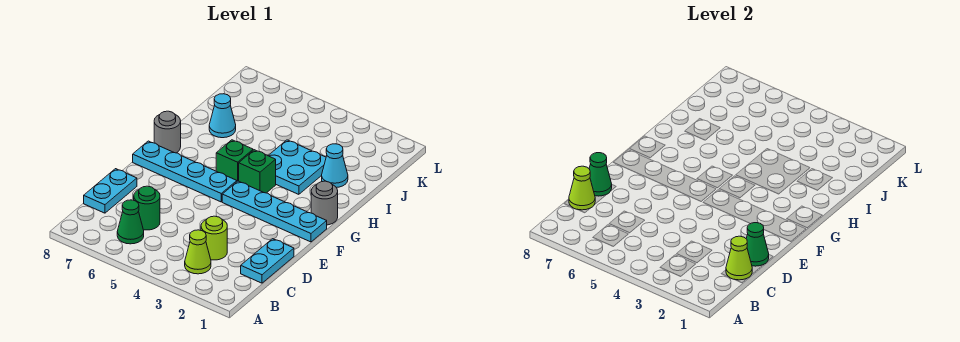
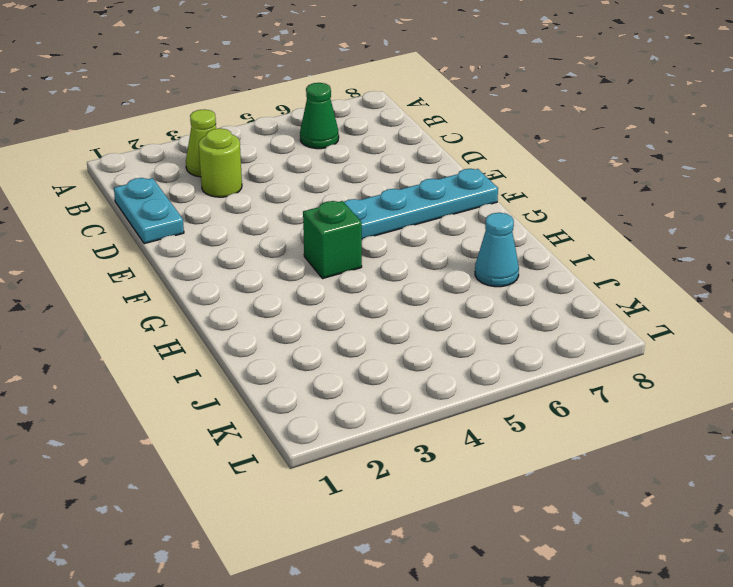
none -> green 1x1 round brick [134,186,160,230]
none -> cyan 1x2 plate [84,169,137,213]
none -> cyan 1x4 plate [222,181,327,242]

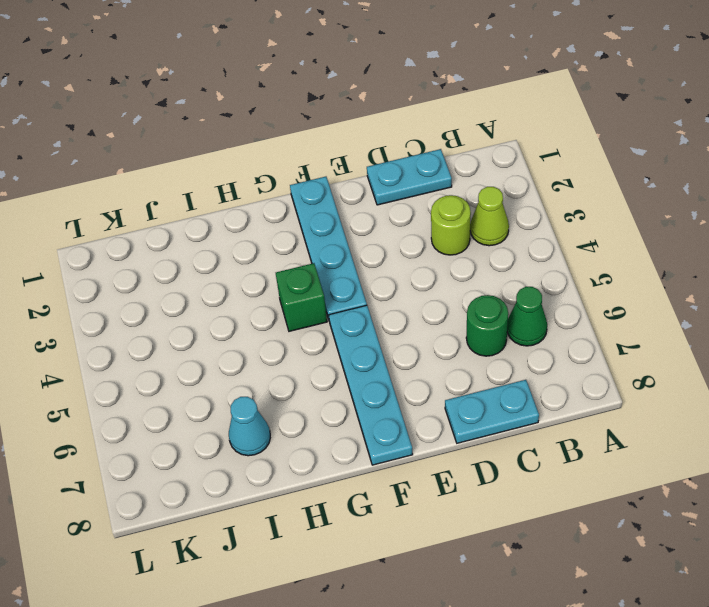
none -> grey 1x1 round brick [311,181,338,225]
none -> green 1x1 brick [216,140,253,181]
none -> grey 1x1 round brick [154,111,181,153]

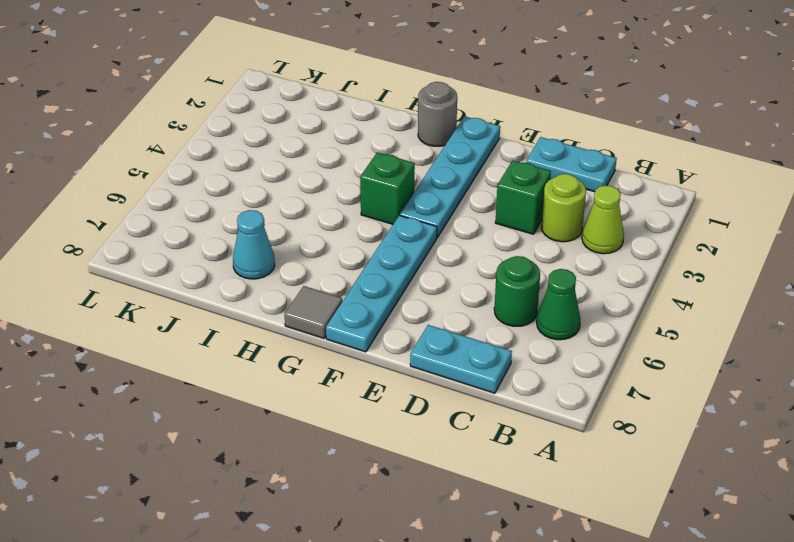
green 1x1 brick [495,160,551,234] -> green 1x1 brick moved to [216,140,253,181]
grey 1x1 tile [285,286,342,338] -> grey 1x1 round brick [154,111,181,153]
none -> cyan 2x2 plate [268,140,326,194]
none -> cyan 1x1 cone [322,144,348,188]
none -> lime 1x1 cone [726,236,752,280]

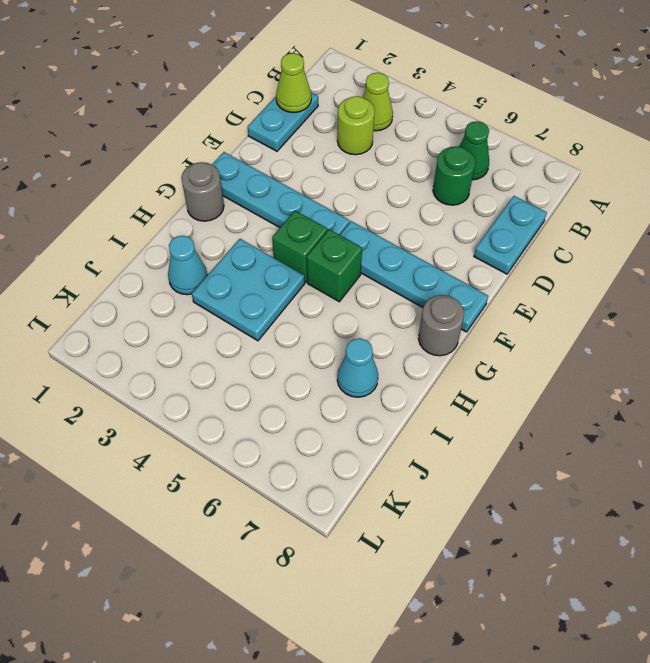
none -> lime 1x1 cone [569,166,595,210]
none -> green 1x1 cone [746,223,769,266]
none -> green 1x1 cone [589,153,612,196]

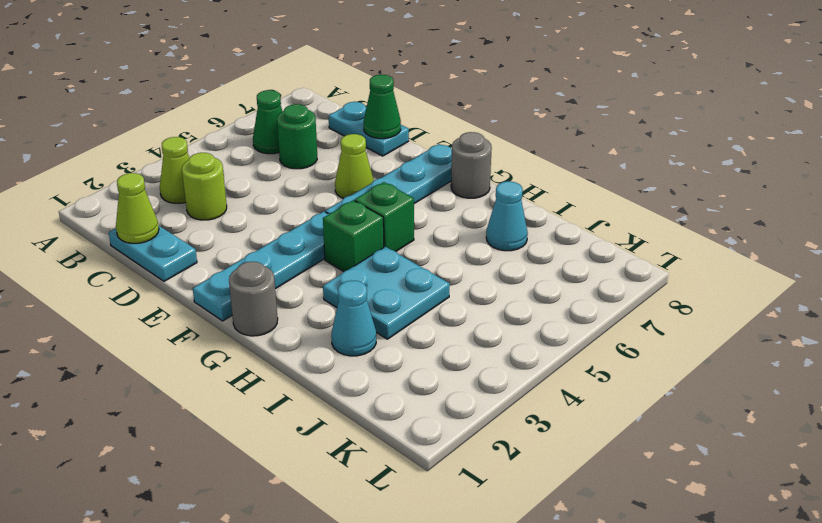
lime 1x1 cone [335,134,374,199] -> lime 1x1 cone moved to [569,166,595,210]
none -> green 1x1 cone [746,223,769,266]

